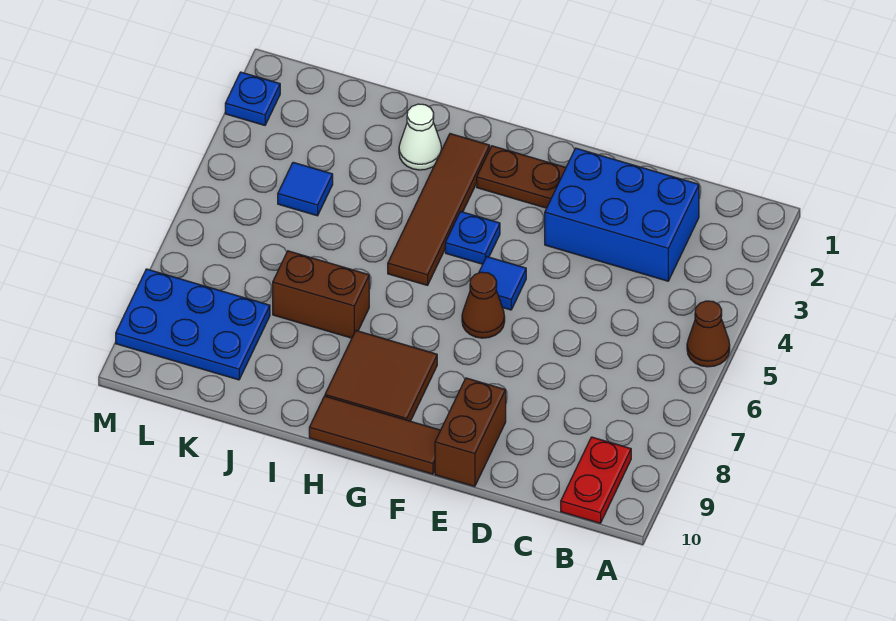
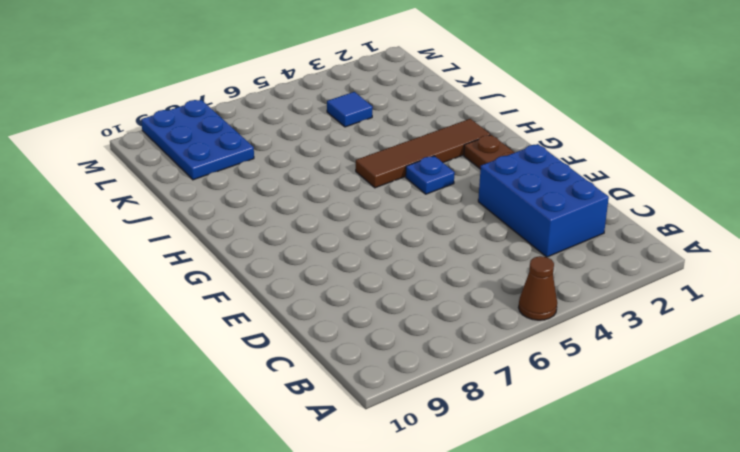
none -> red 1x2 plate [561,437,631,523]
none -> brown 1x2 brick [435,378,506,487]
none -> blue 1x1 tile [479,257,526,310]

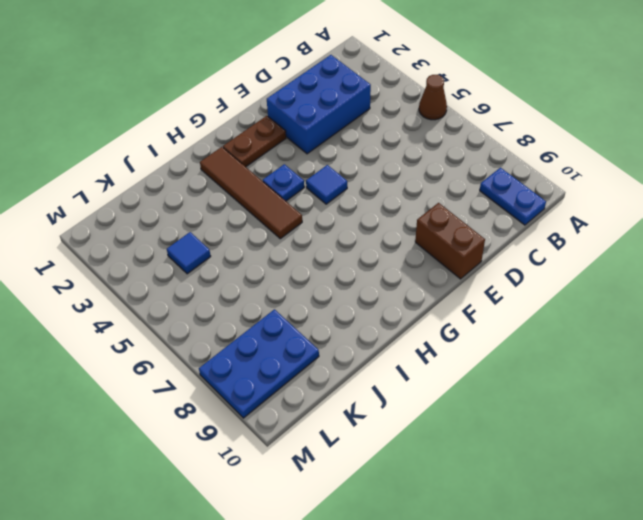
blue 1x2 plate [480,168,546,225] -> red 1x2 plate [561,437,631,523]
none -> brown 1x1 cone [462,272,505,338]
none -> brown 1x3 tile [309,396,440,474]
none -> brown 2x2 tile [325,331,437,421]

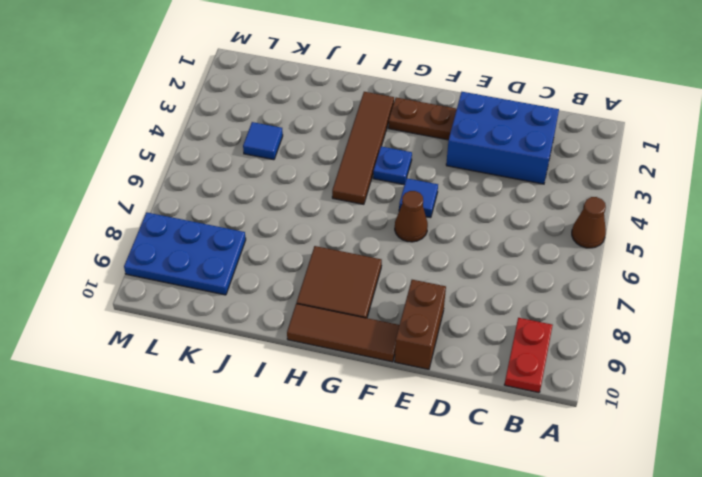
none -> white 1x1 cone [399,104,442,170]
none -> brown 1x2 brick [273,251,369,338]
none -> blue 1x1 plate [225,72,280,125]

